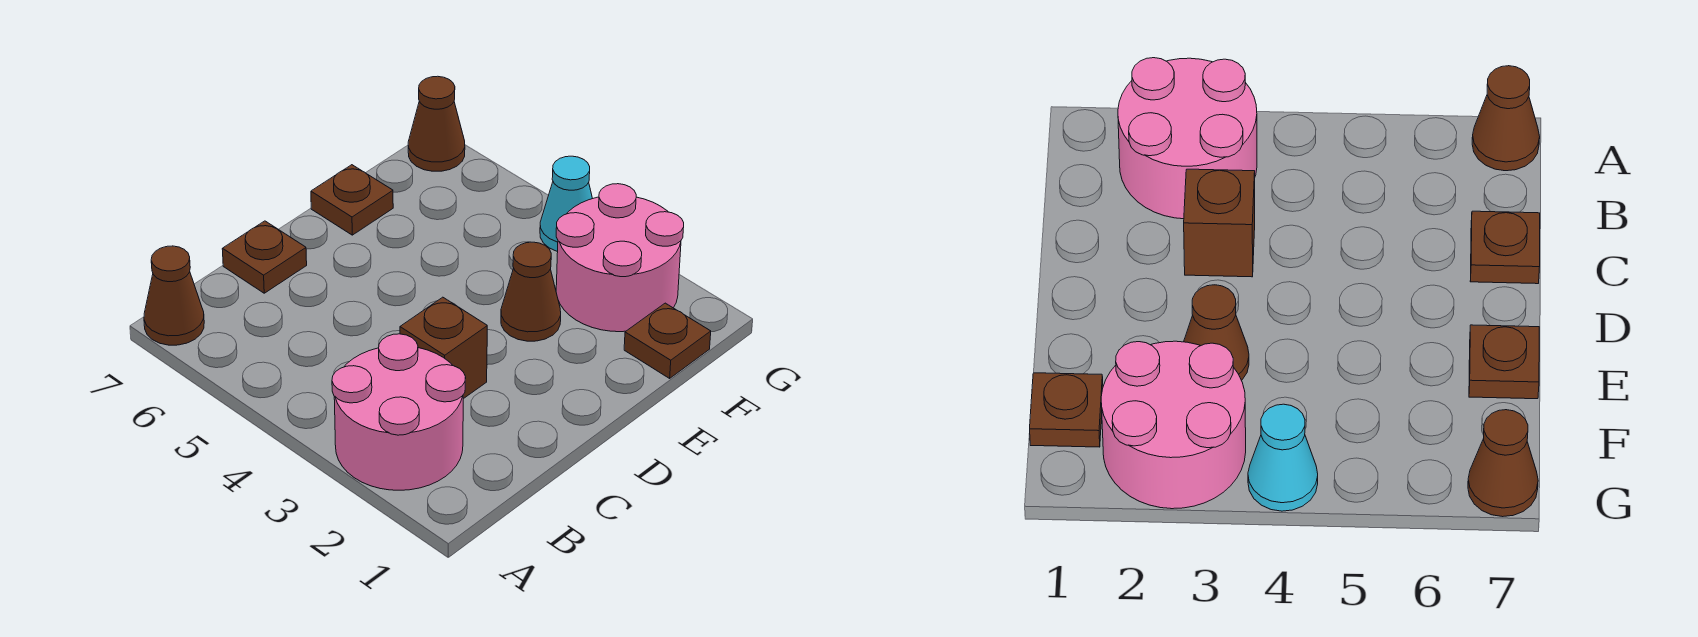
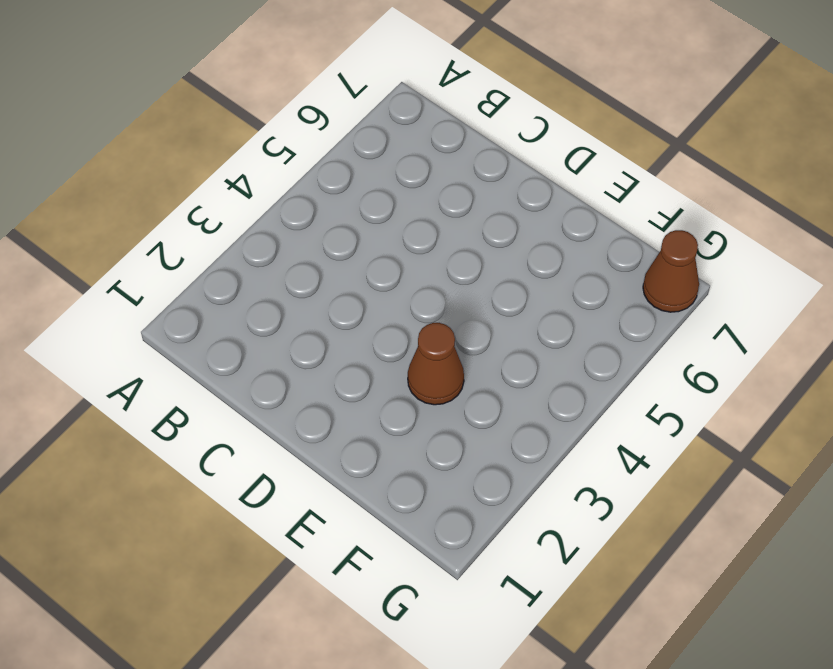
none -> pink 2x2 round brick [332,334,466,490]
none -> brown 1x1 cone [144,246,204,345]

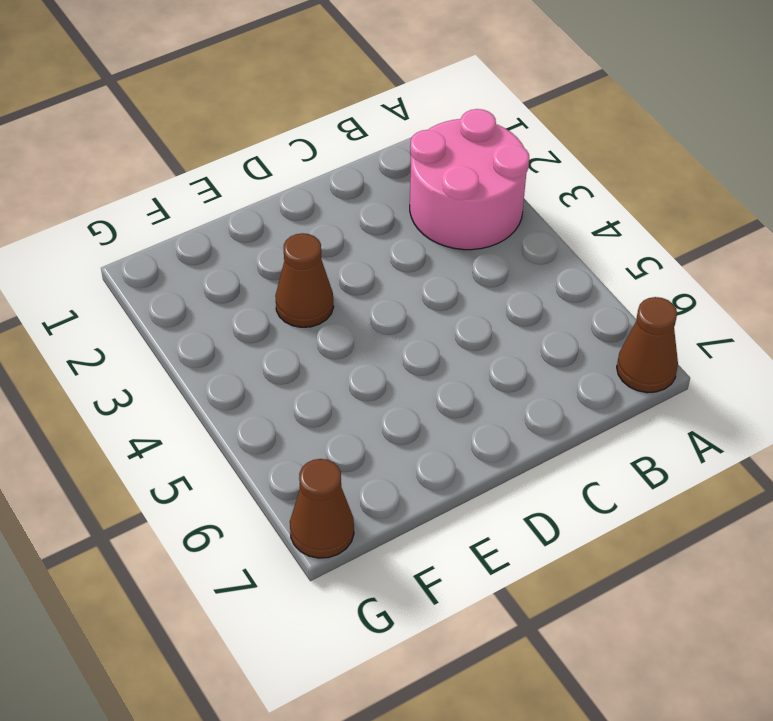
none -> brown 1x1 brick [400,297,487,399]
none -> brown 1x1 plate [222,221,307,293]

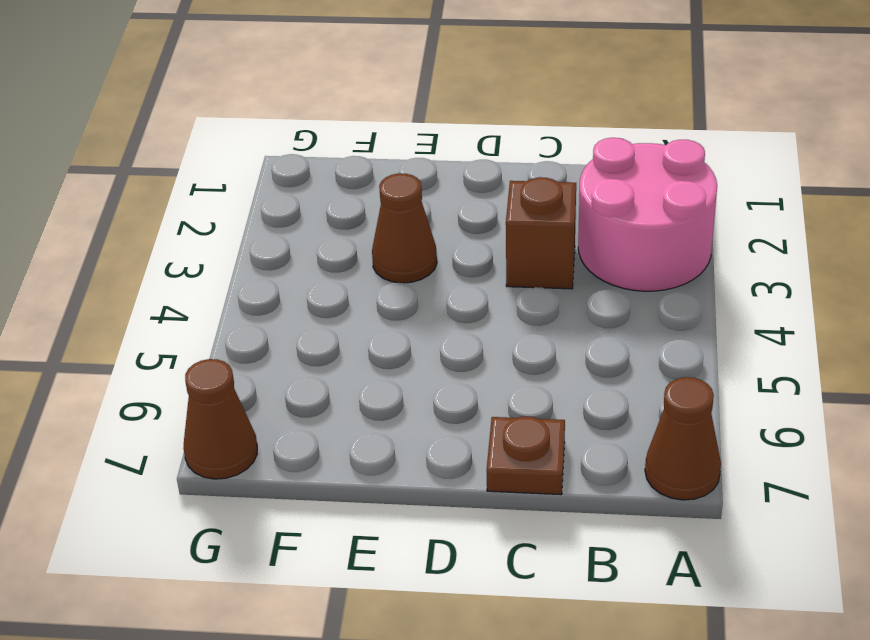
none -> brown 1x1 plate [311,165,393,235]
none -> brown 1x1 plate [624,303,711,378]

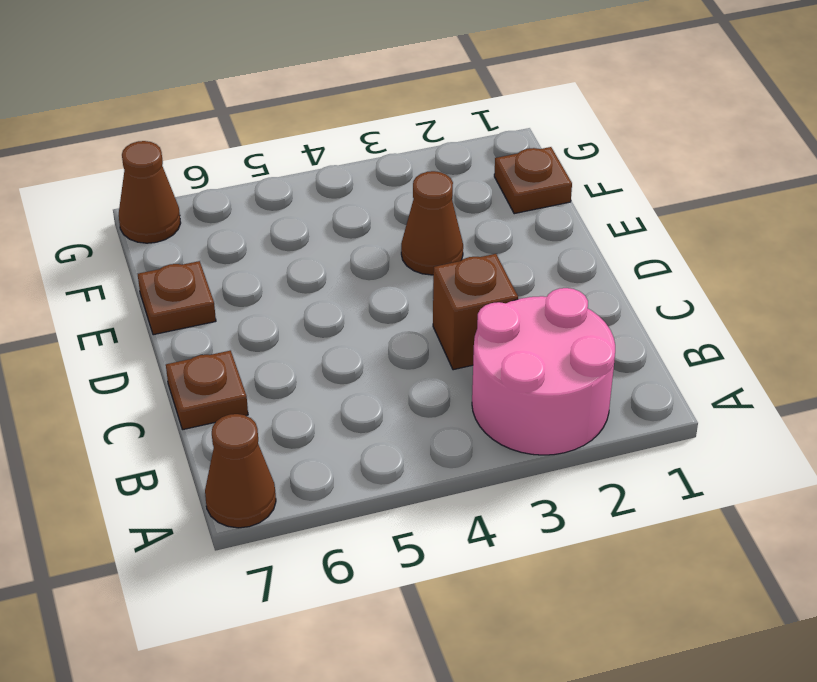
none -> pink 2x2 round brick [556,184,684,332]
none -> cyan 1x1 cone [540,156,593,252]

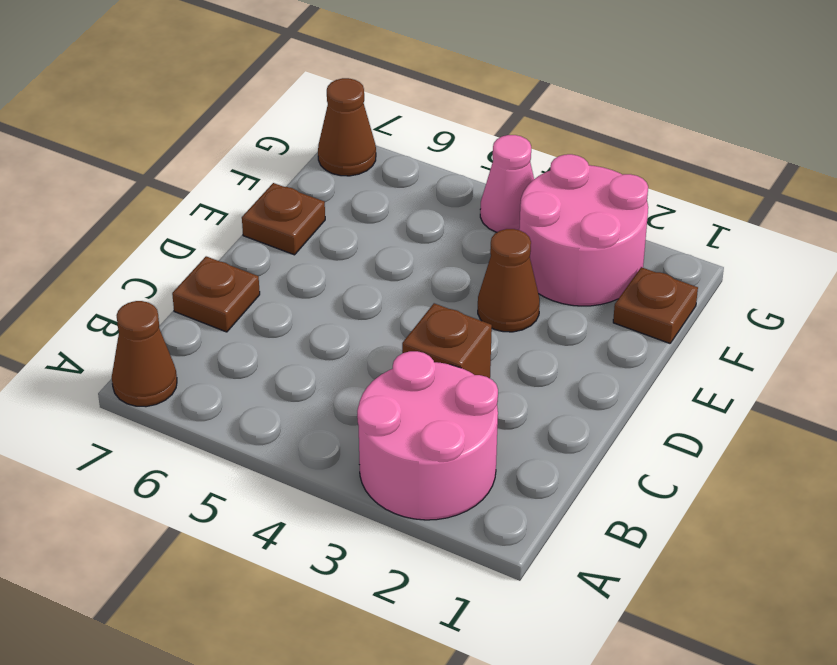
pink 1x1 cone [480,135,534,232] -> cyan 1x1 cone [540,156,593,252]

